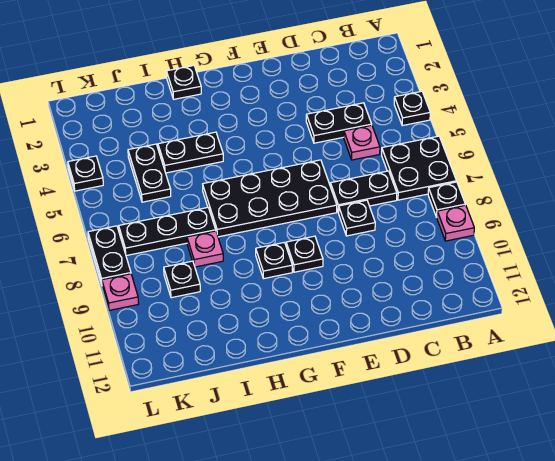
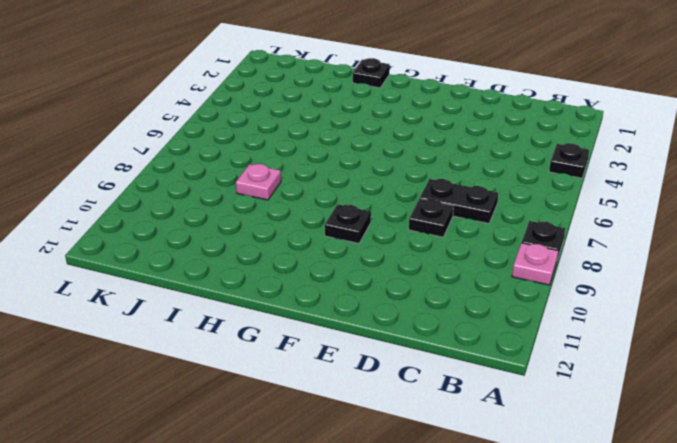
none -> black 2x2 plate [382,136,457,200]
none -> black 1x2 plate [306,103,372,143]
none -> pink 1x1 plate [344,125,380,160]

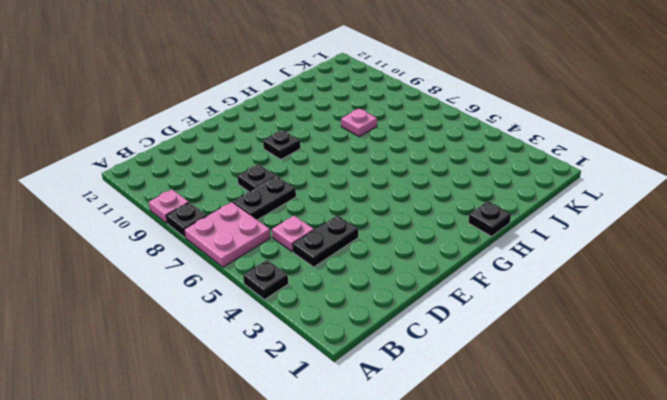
pink 2x2 plate [184,202,271,267] -> black 2x2 plate [382,136,457,200]
none -> black 2x4 plate [203,160,337,237]
none -> black 1x1 plate [256,242,292,279]
none -> black 1x2 plate [158,132,223,173]

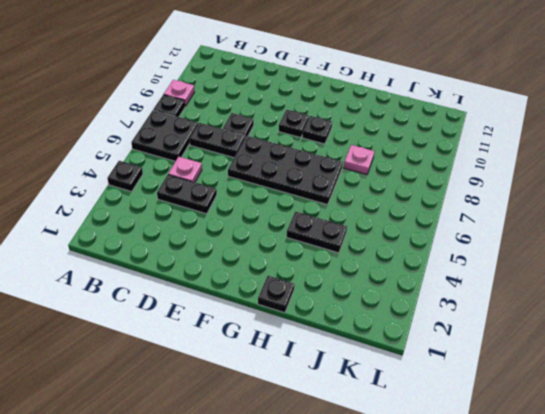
none -> black 1x3 plate [119,208,216,256]
none -> black 1x2 plate [128,144,171,202]
none -> black 1x1 plate [164,261,200,298]

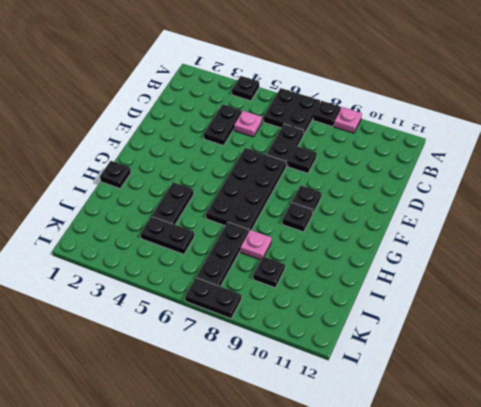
none -> black 1x1 plate [68,156,103,191]
none -> pink 1x1 plate [102,274,139,310]

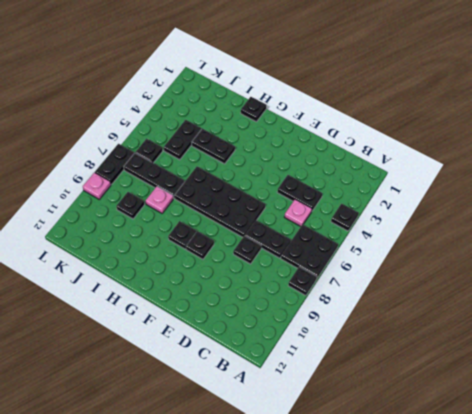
black 1x1 plate [135,139,163,163] -> black 1x1 plate moved to [68,156,103,191]
none -> pink 1x1 plate [437,205,474,241]

